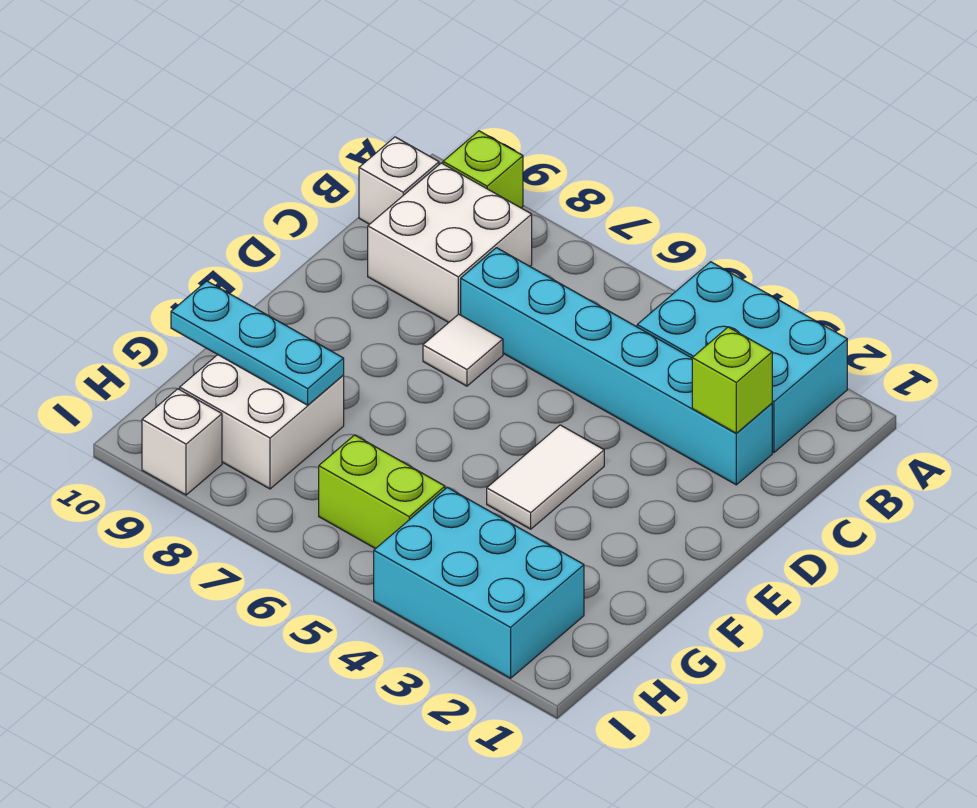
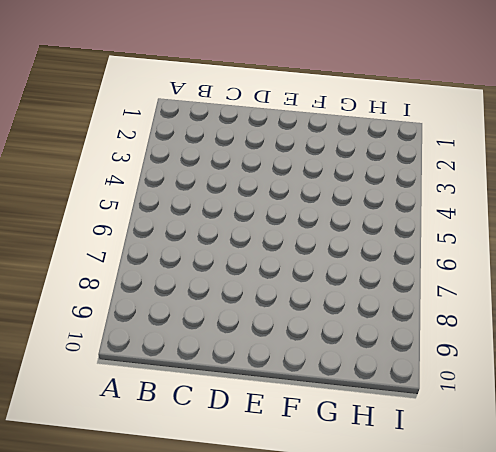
none -> cyan 2x3 brick [637,262,847,452]
none -> lime 1x1 brick [443,131,523,208]
none -> white 2x2 brick [368,163,532,322]

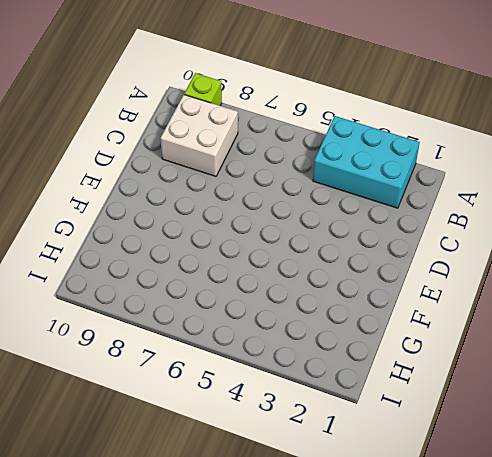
none -> white 1x1 brick [359,137,439,224]
none -> cyan 1x6 brick [461,248,772,485]
none -> white 1x1 tile [423,314,503,386]

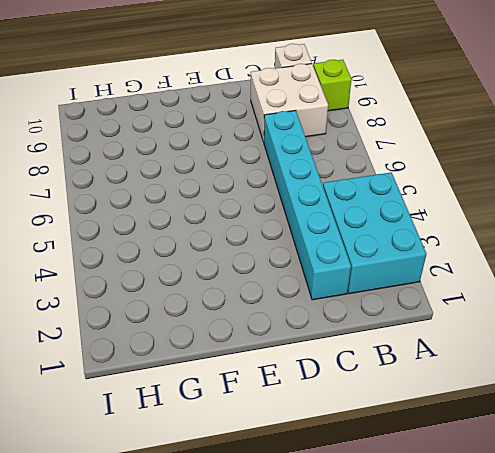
none -> white 1x1 tile [423,314,503,386]
none -> white 1x2 tile [487,425,604,529]
none -> white 2x2 brick [180,355,344,489]

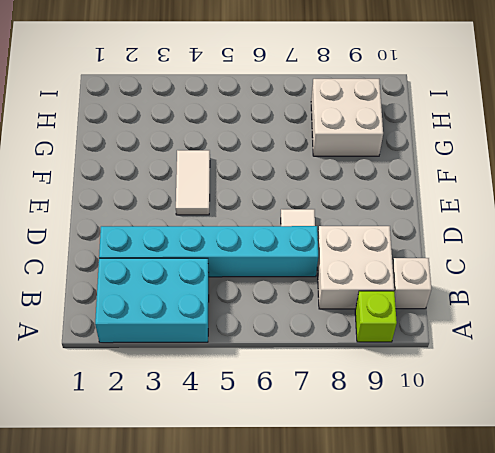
none -> cyan 2x3 brick [374,487,584,678]
none -> lime 1x2 brick [319,435,445,549]
none -> white 1x1 brick [142,389,222,495]

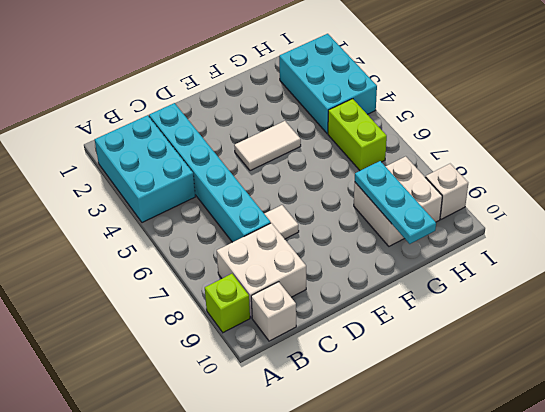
none -> lime 1x1 brick [692,327,772,433]

